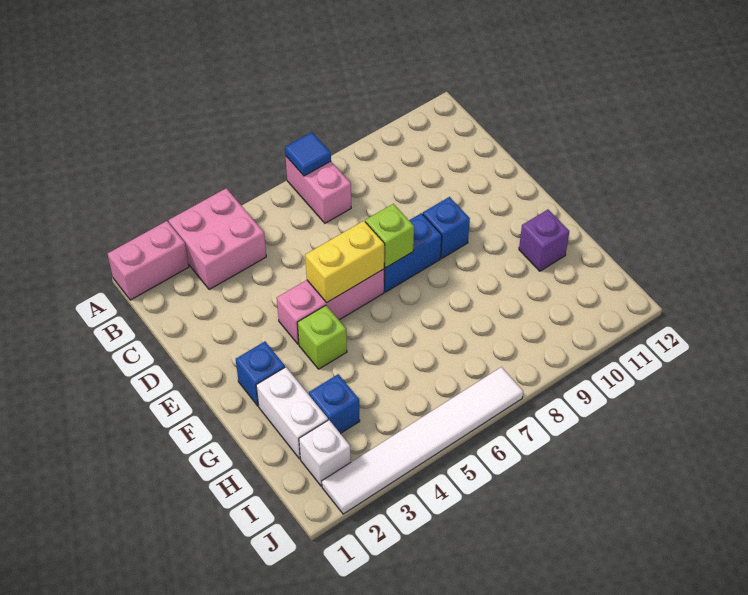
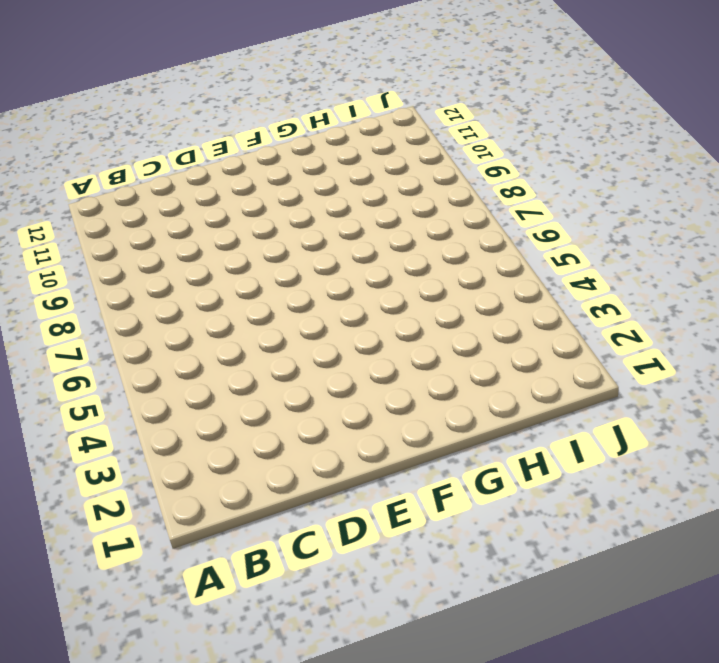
none -> pink 1x2 brick [108,221,189,300]
none -> pink 2x2 brick [169,188,266,290]
none -> pink 1x2 brick [286,157,351,223]

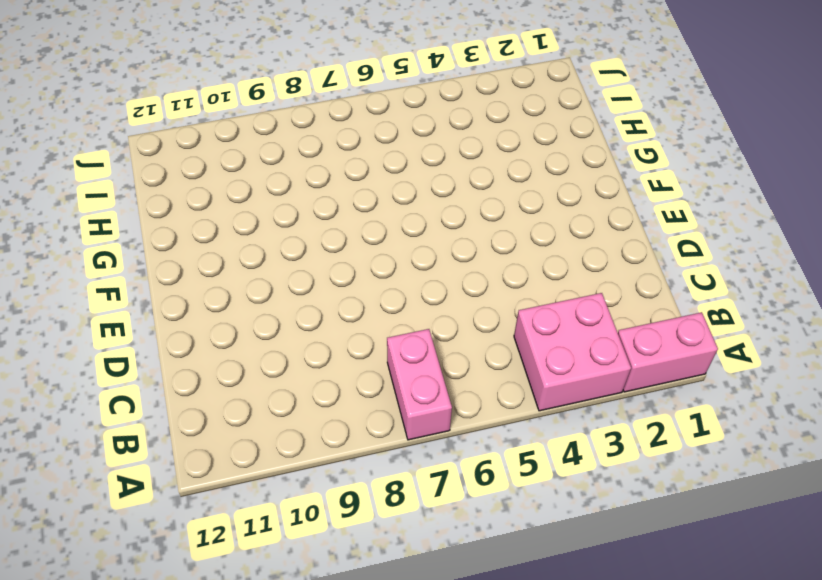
none -> pink 1x3 brick [277,269,384,344]
none -> blue 1x2 brick [384,213,442,292]
none -> blue 1x1 brick [423,197,470,258]

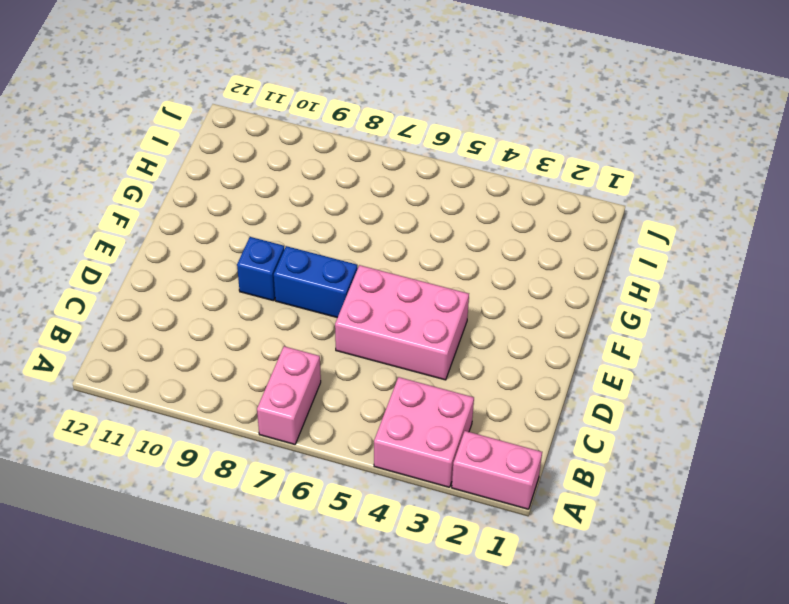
pink 2x3 brick [335,265,469,380] -> pink 1x3 brick [277,269,384,344]
none -> blue 1x1 brick [236,342,285,406]
none -> lime 1x1 brick [297,305,347,369]
none -> white 1x2 brick [256,367,328,459]

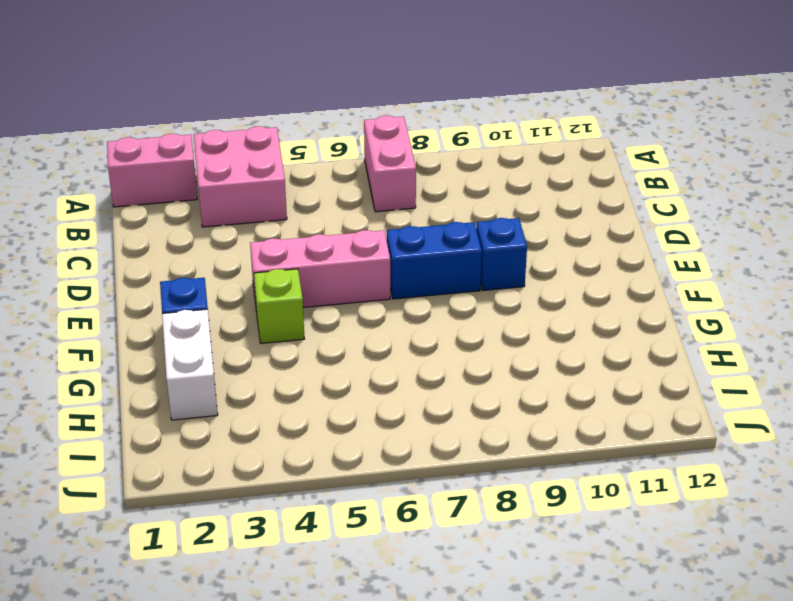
none -> purple 1x1 brick [519,210,569,271]
none -> blue 1x1 brick [309,374,360,434]
none -> white 1x1 brick [299,420,351,486]

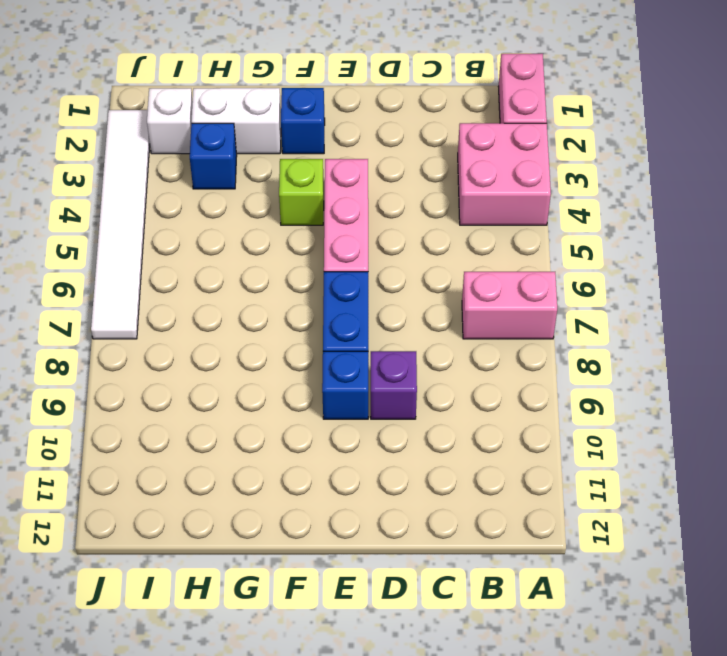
purple 1x1 brick [371,351,417,419] -> purple 1x1 brick moved to [519,210,569,271]
none -> blue 1x1 tile [285,132,331,176]
none -> yellow 1x2 brick [305,221,385,302]
none -> lime 1x1 brick [365,204,414,268]

